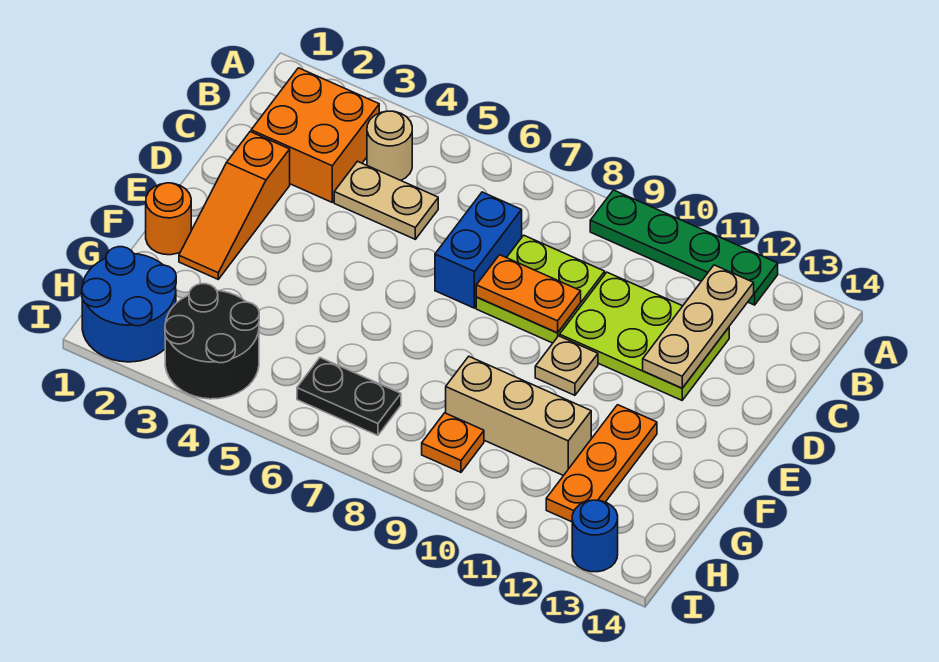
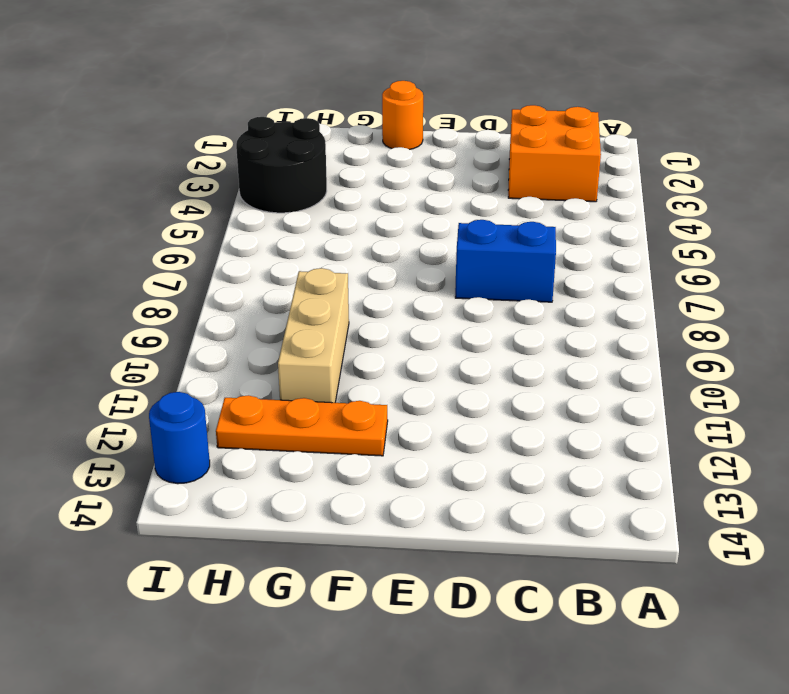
none -> green 1x4 plate [590,190,778,305]
none -> tan 1x1 round brick [367,111,412,180]
none -> tan 1x2 plate [334,161,438,239]

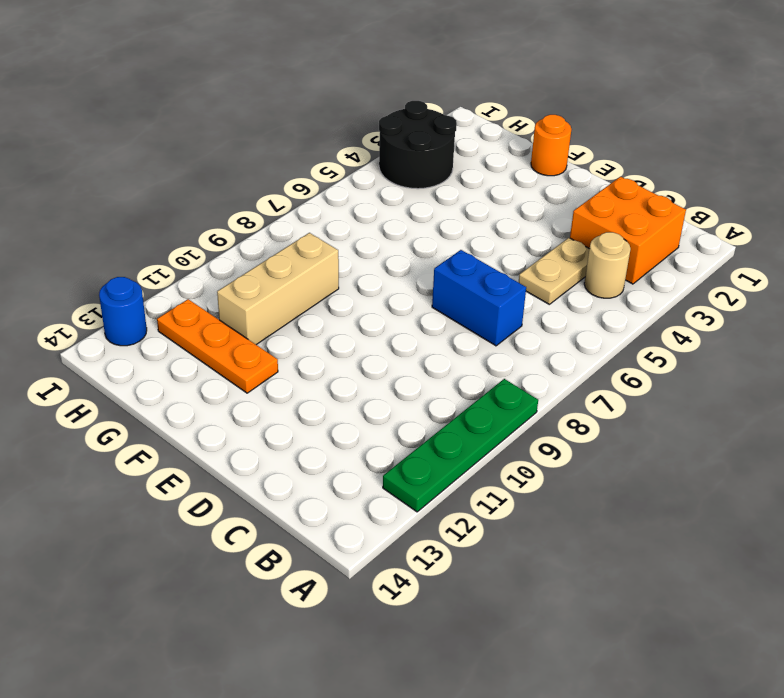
none -> lime 2x2 plate [476,235,605,343]
none -> lime 2x3 plate [560,272,729,400]
none -> orange 1x3 slope [179,132,290,279]

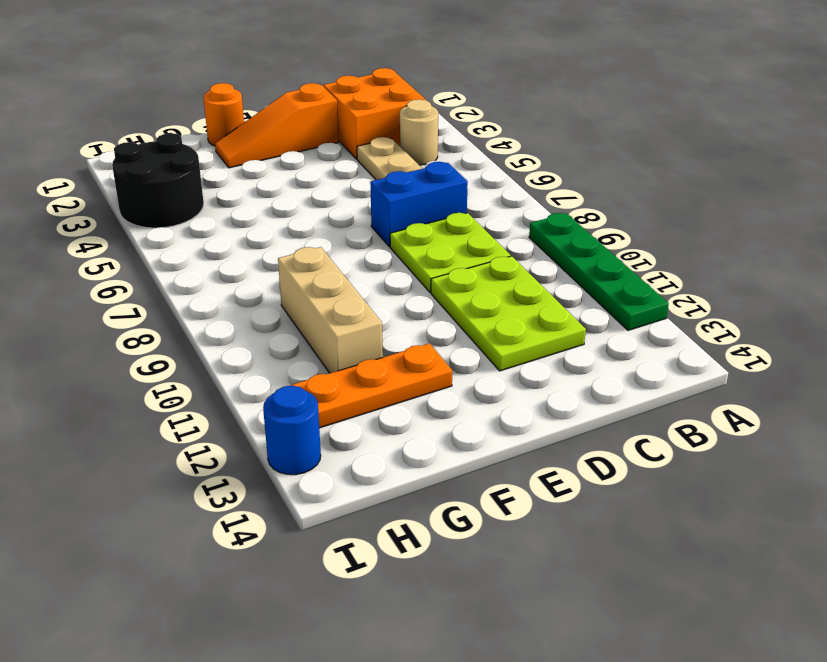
none -> tan 1x1 plate [535,336,598,395]
none -> blue 2x2 round brick [82,247,176,362]
none -> black 1x2 plate [297,358,401,435]

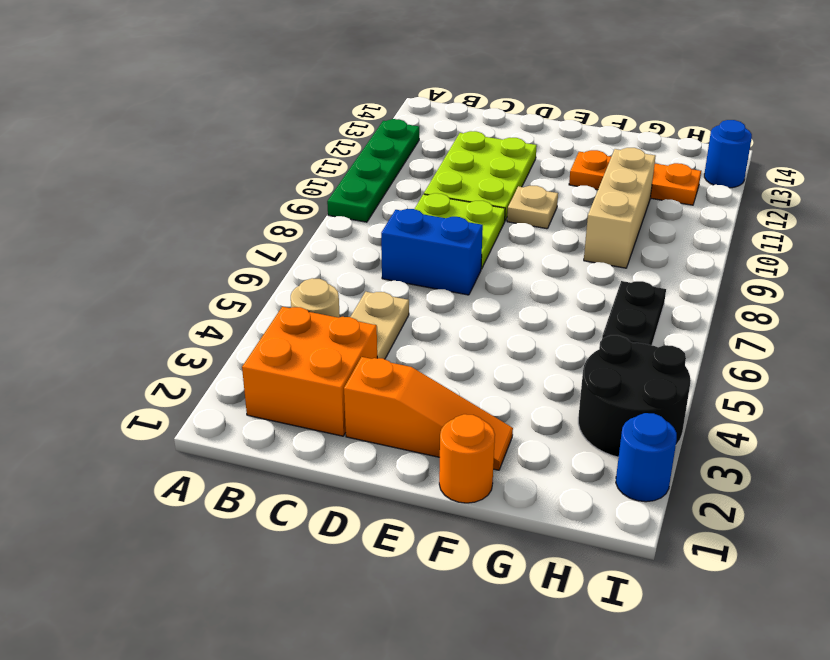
blue 1x1 round brick [616,413,677,502] -> blue 2x2 round brick [82,247,176,362]
none -> orange 1x1 plate [422,413,484,472]
none -> tan 1x3 plate [643,265,754,388]
none -> orange 1x2 plate [476,255,581,333]

